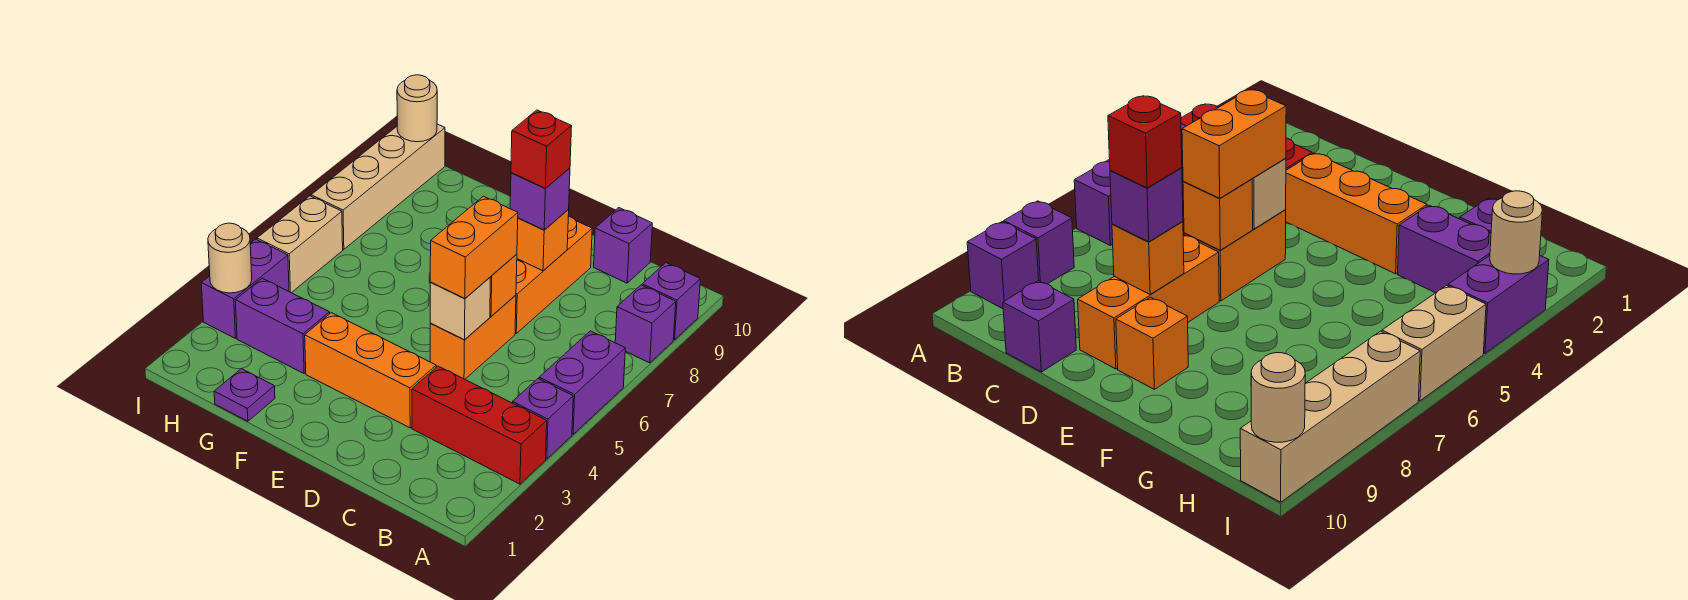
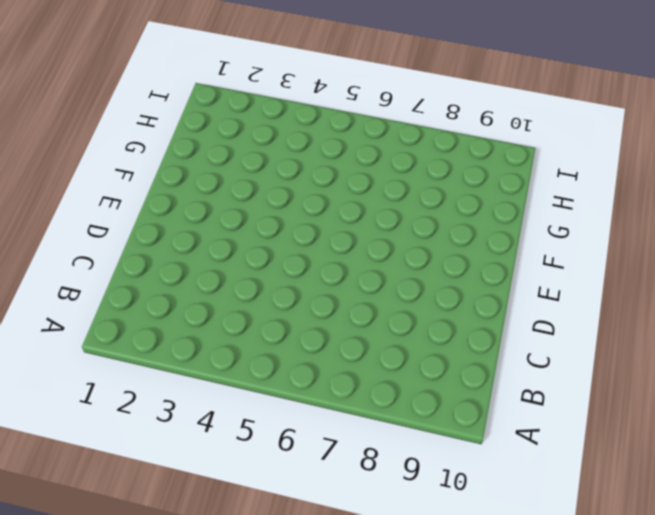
none -> red 1x3 brick [412,366,547,484]
none -> purple 1x1 brick [513,379,573,459]
none -> purple 1x2 brick [539,331,625,434]

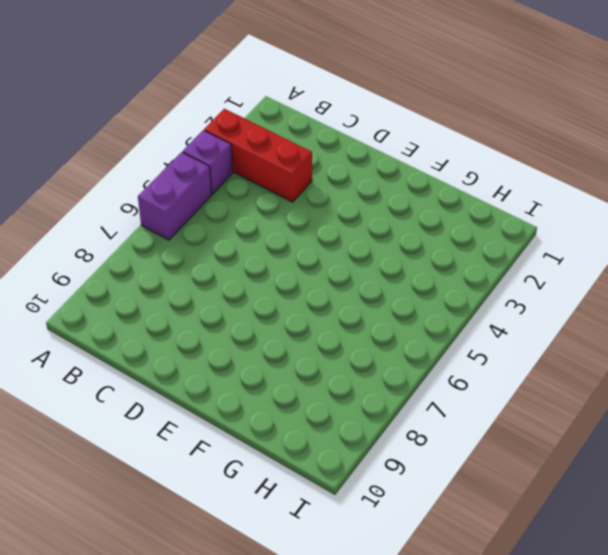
none -> purple 1x1 brick [615,285,676,363]
none -> purple 1x1 brick [642,263,700,340]
none -> purple 1x1 brick [594,208,652,283]

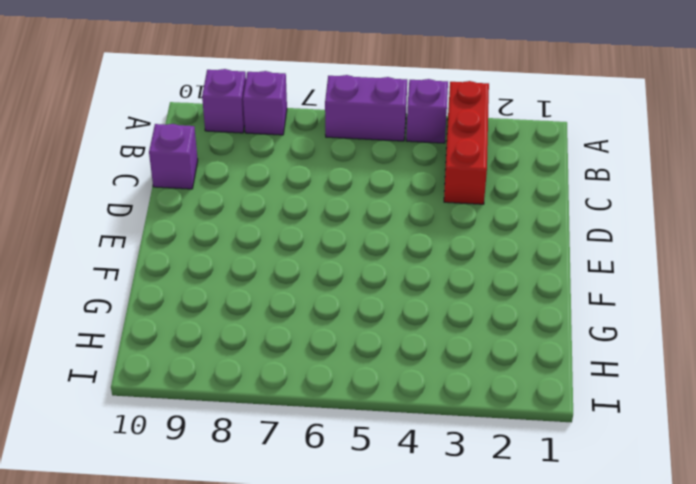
none -> orange 1x3 brick [305,313,436,428]
none -> orange 1x2 brick [430,295,516,379]
none -> orange 1x3 brick [515,216,592,333]

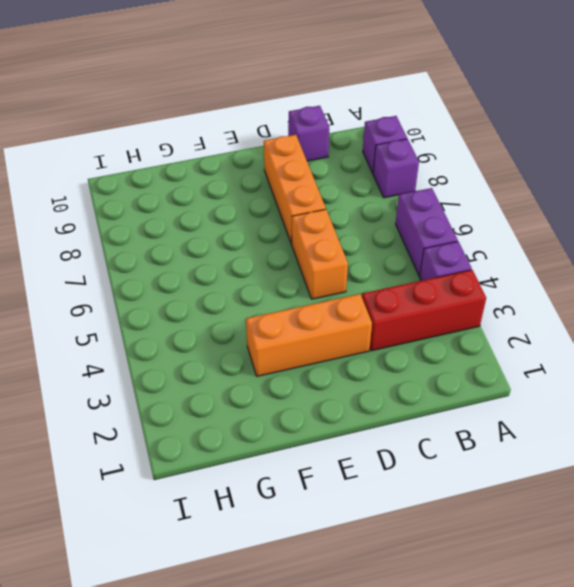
none -> orange 1x1 brick [1116,297,1188,389]
none -> purple 1x1 plate [214,369,275,421]
none -> purple 1x2 brick [235,278,330,373]

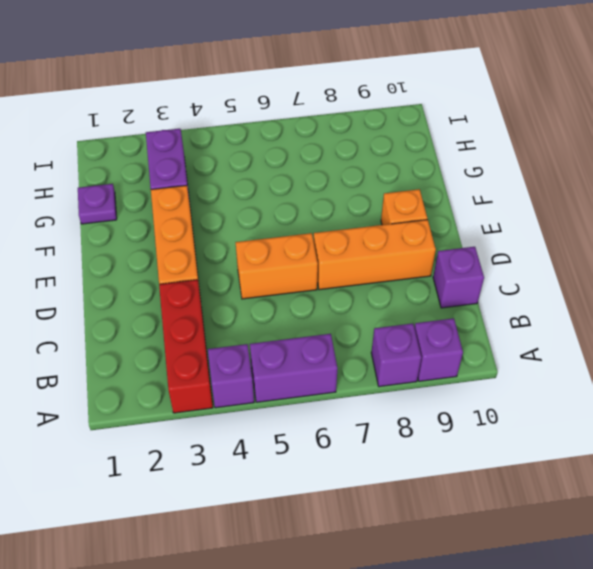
none -> purple 1x2 brick [201,239,289,338]
none -> tan 1x2 brick [257,196,343,293]
none -> tan 1x4 brick [311,124,445,249]

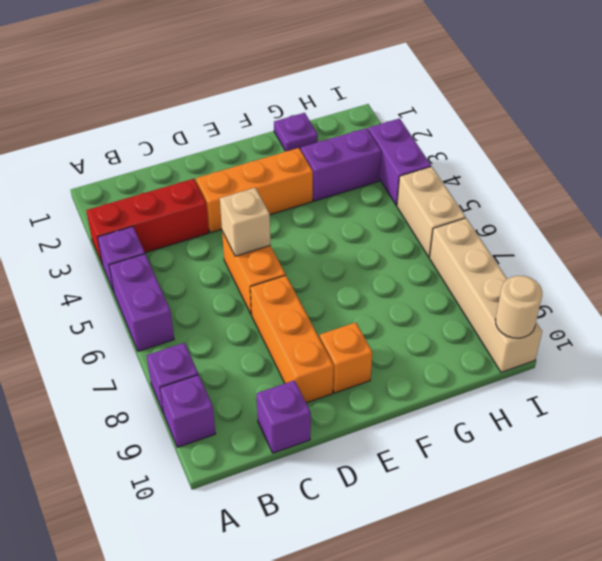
none -> orange 1x1 brick [490,254,517,316]
none -> orange 1x1 brick [517,209,569,271]
none -> tan 1x1 round brick [208,223,252,293]

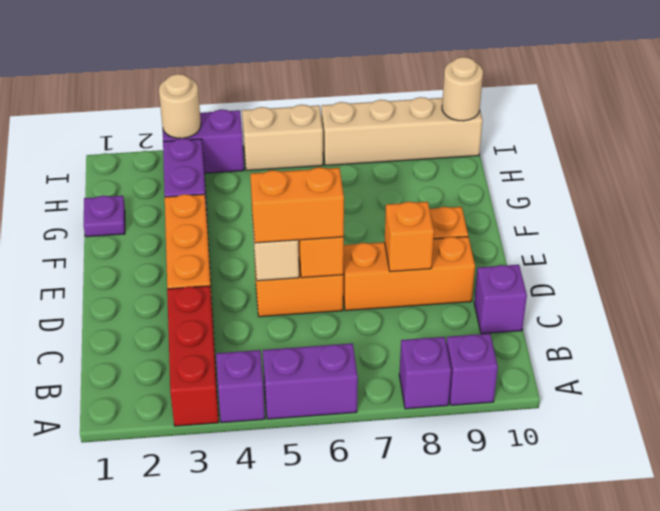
none -> purple 1x1 brick [510,168,570,230]
none -> red 1x1 brick [511,110,572,188]

